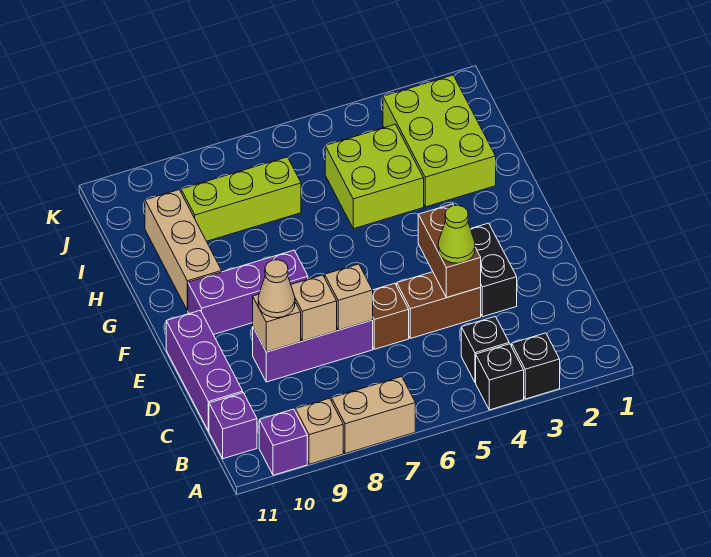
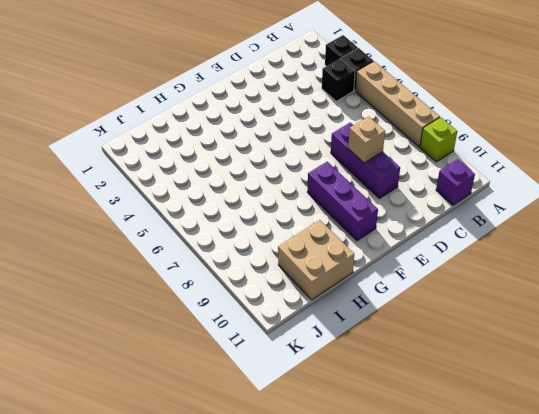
tan 1x4 brick [355,61,440,147] -> tan 1x2 brick [332,377,415,454]
lime 1x1 brick [420,117,457,162] -> tan 1x1 brick [296,398,343,464]
tan 2x2 brick [278,220,354,300] -> tan 1x3 brick [145,190,222,311]
none -> purple 1x1 brick [259,409,307,475]
none -> purple 1x3 brick [166,310,243,431]
none -> black 1x2 brick [471,223,517,317]

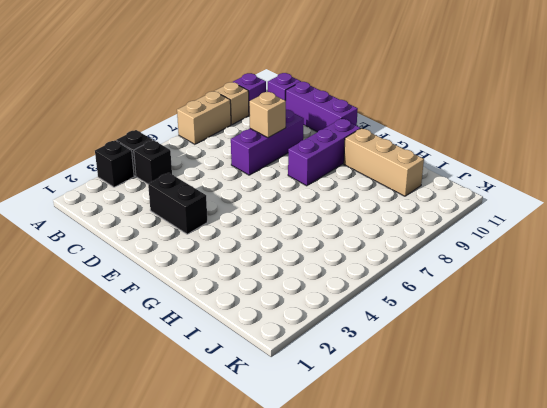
none -> brown 1x2 brick [397,272,481,338]
none -> brown 1x1 brick [373,283,409,349]
none -> lime 2x3 brick [383,75,496,207]

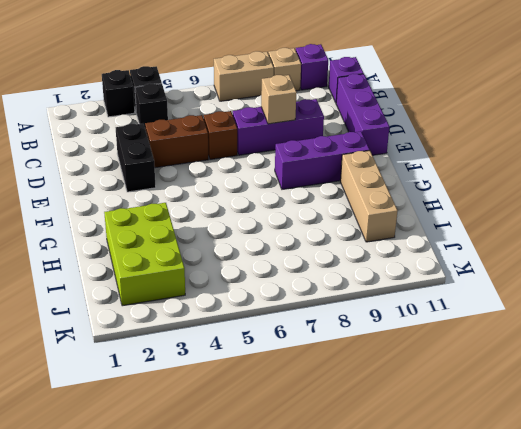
none -> lime 2x2 brick [325,124,424,229]
none -> lime 1x3 brick [181,157,301,241]
none -> brown 1x2 brick [418,204,481,297]

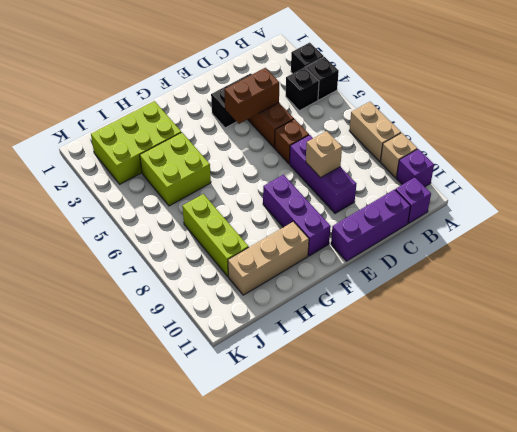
none -> tan 1x1 brick [325,264,373,330]
none -> tan 1x1 brick [253,294,301,352]
none -> lime 1x1 cone [438,205,475,263]

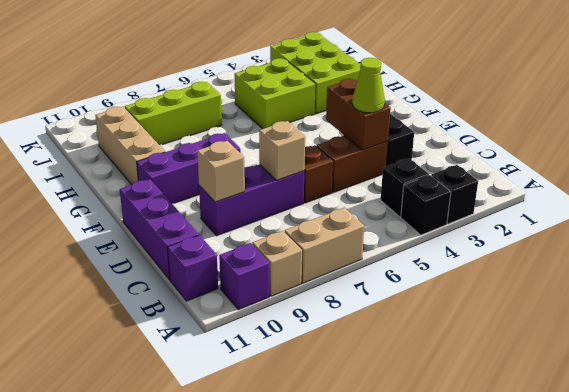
none -> tan 1x1 brick [291,275,337,341]
none -> tan 1x1 cone [258,260,295,318]

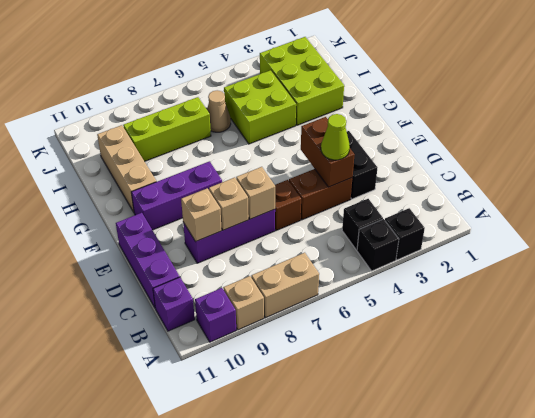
tan 1x1 cone [207,90,231,132] -> tan 1x1 cone moved to [258,260,295,318]

